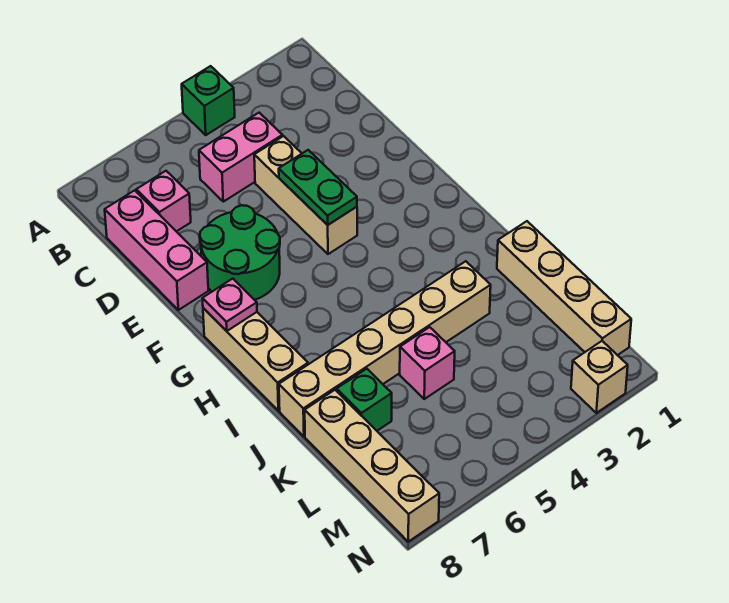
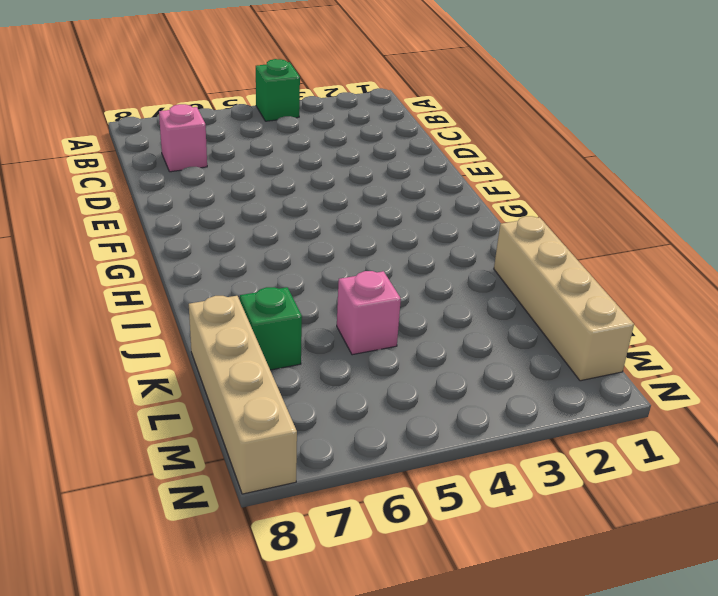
none -> pink 1x2 brick [199,113,283,202]
none -> pink 1x3 brick [105,190,208,310]
none -> tan 1x3 brick [254,136,357,254]

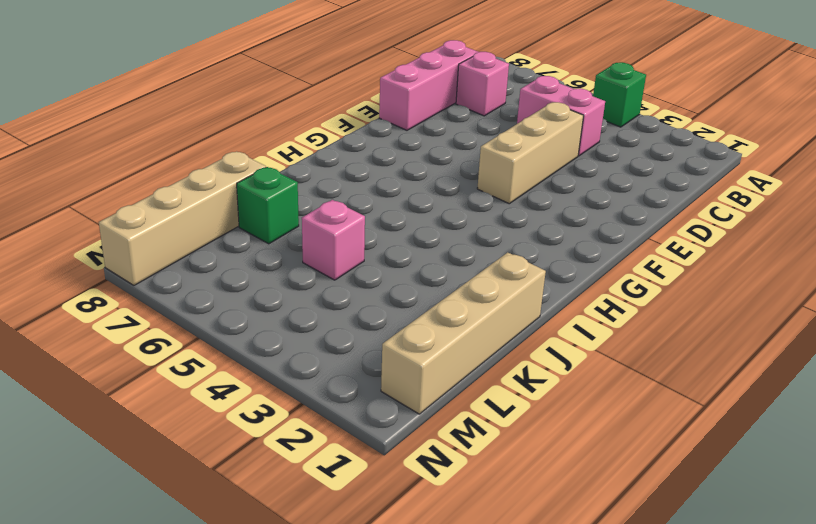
none -> green 2x2 round brick [200,205,280,300]
none -> tan 1x3 brick [203,308,308,411]
none -> tan 1x6 brick [279,261,491,436]

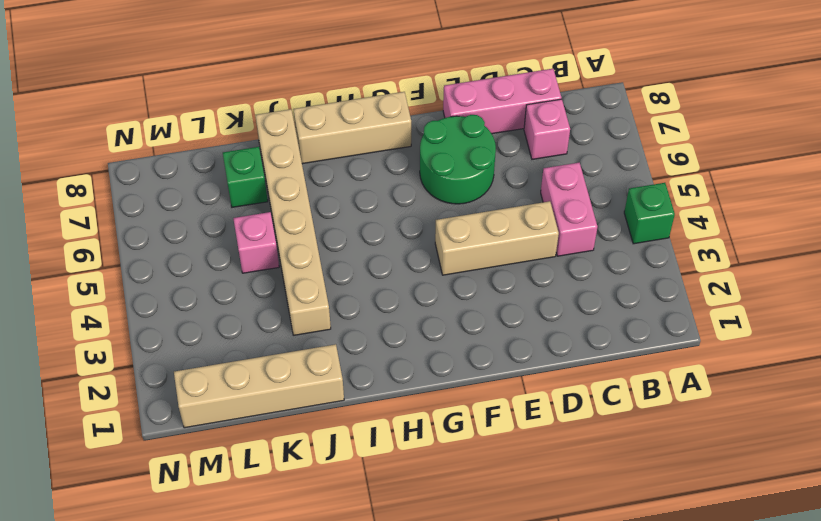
none -> tan 1x4 brick [305,390,439,542]
none -> tan 1x1 brick [571,341,628,413]
none -> green 1x2 plate [279,150,357,225]

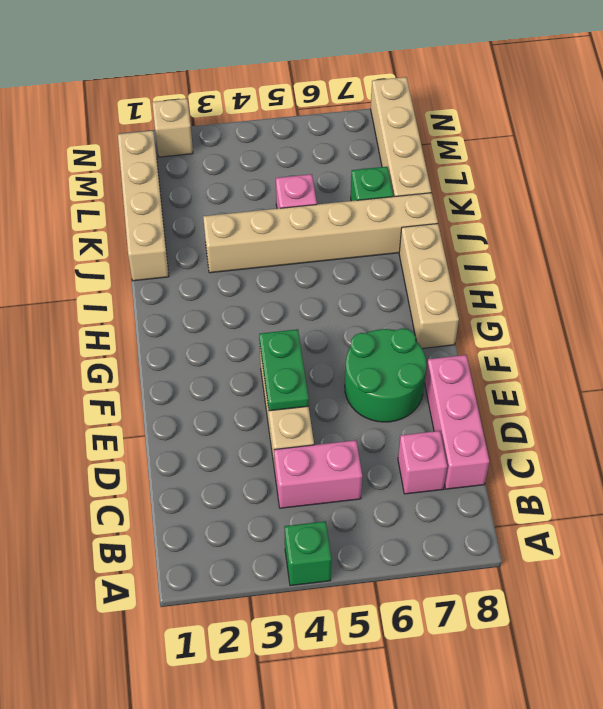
none -> pink 1x1 plate [202,279,257,331]

